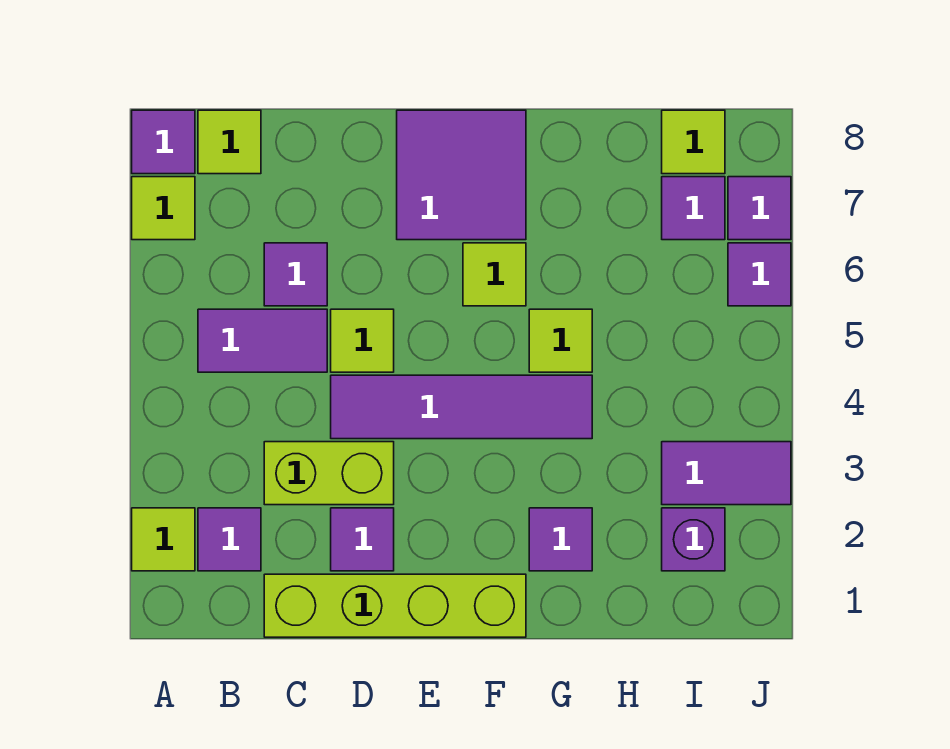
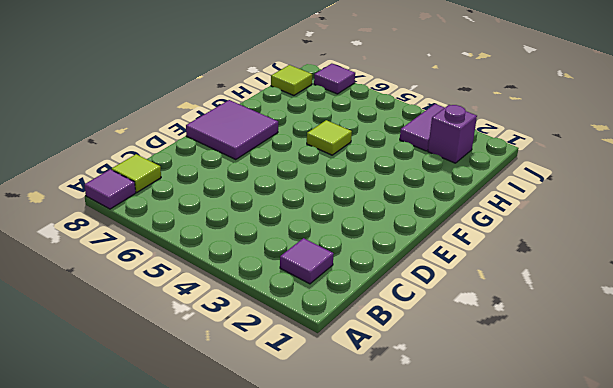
none -> lime 1x1 tile [132,508,195,571]
none -> lime 1x1 tile [132,177,195,240]
none -> purple 1x2 tile [198,309,327,372]

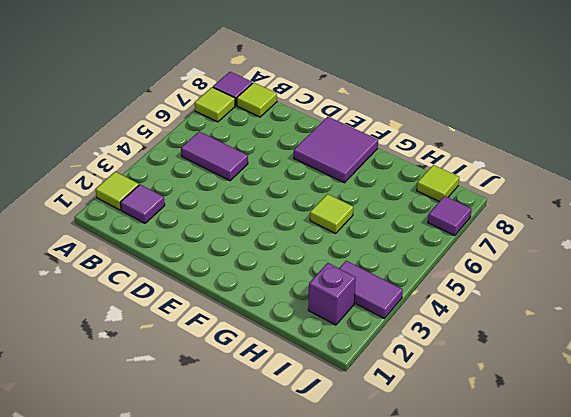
none -> lime 1x4 brick [264,574,526,637]
none -> lime 1x2 brick [264,442,394,505]
none -> purple 1x1 tile [264,243,327,306]

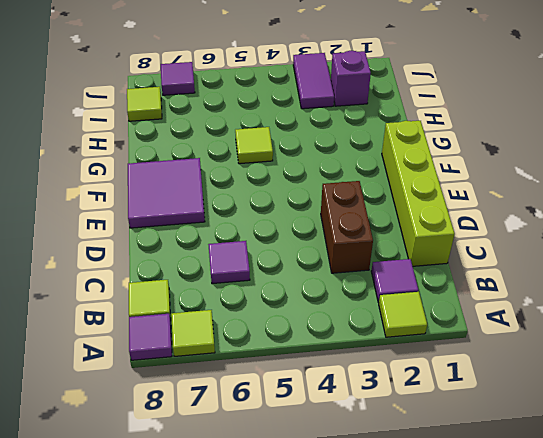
brown 1x2 brick [321,181,373,273] -> lime 1x2 brick [264,442,394,505]
none -> purple 1x2 tile [198,309,327,372]
none -> purple 1x1 tile [331,508,394,571]
none -> purple 1x4 tile [331,375,592,439]

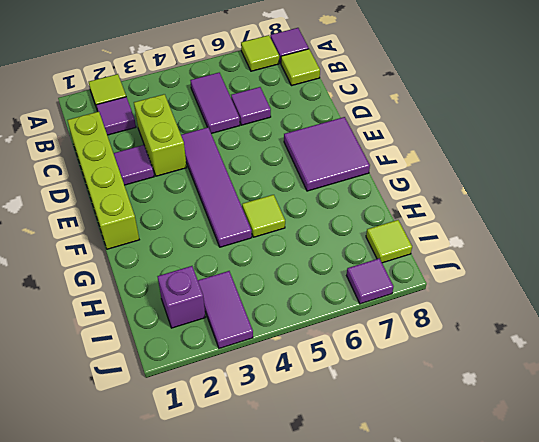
none -> lime 1x1 tile [331,309,394,372]
none -> lime 1x1 tile [463,243,526,306]
none -> purple 1x1 tile [529,508,592,571]

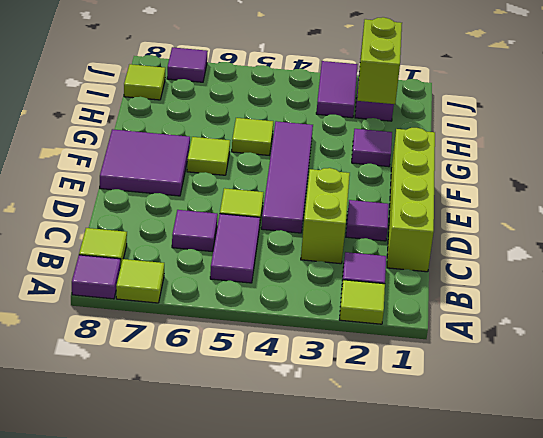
lime 1x2 brick [357,17,402,104] -> none
none -> purple 1x1 tile [662,177,725,240]
none -> purple 1x1 tile [728,243,791,306]

